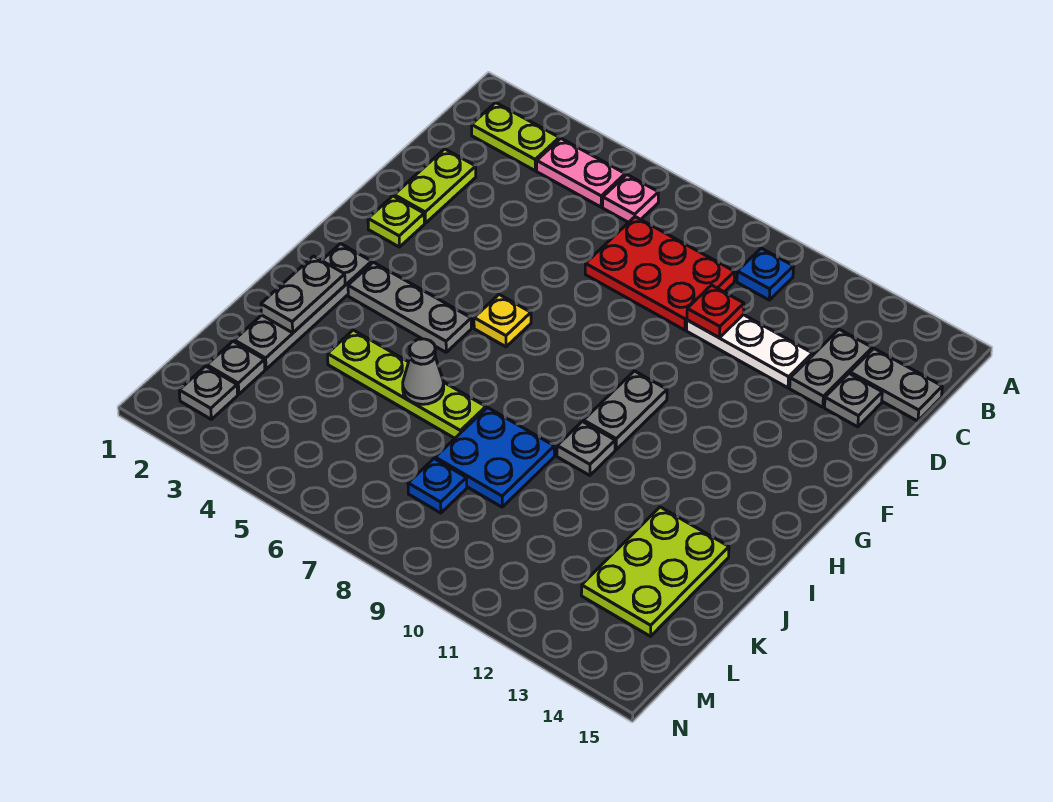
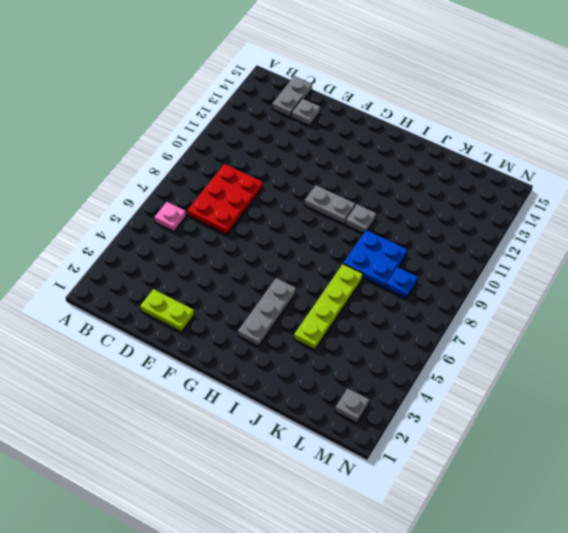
none -> lime 1x2 plate [471,103,559,171]
none -> pink 1x2 plate [537,139,625,207]
none -> blue 1x1 plate [737,248,794,300]

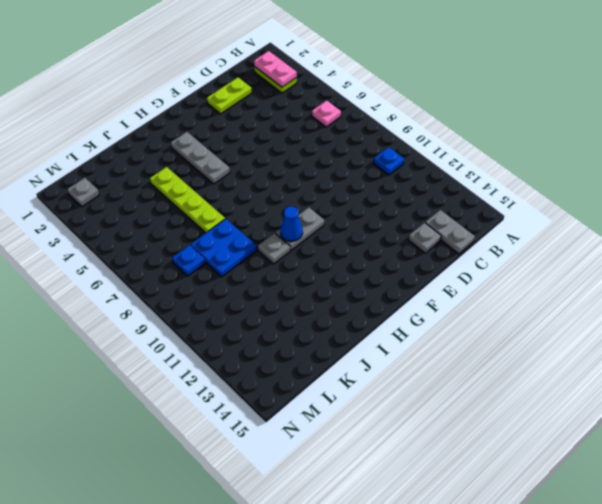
pink 1x2 plate [254,51,297,87] -> pink 1x2 plate moved to [537,139,625,207]
blue 1x1 cone [280,206,303,241] -> none
none -> red 2x3 plate [585,217,735,330]
none -> grey 1x2 plate [790,329,872,407]
none -> white 1x3 plate [687,315,813,388]

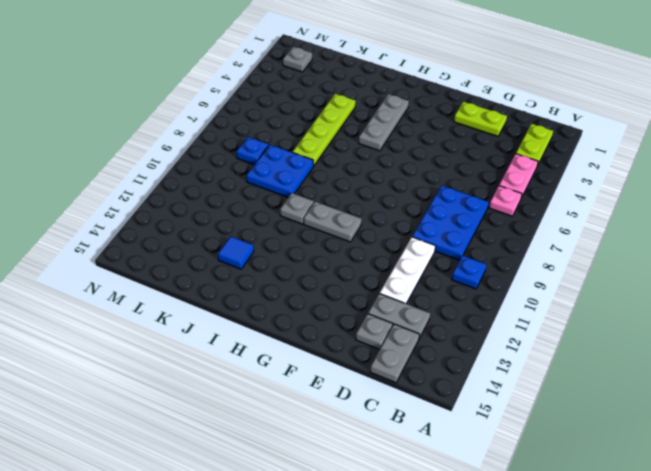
blue 2x3 plate [412,185,489,260] -> red 2x3 plate [585,217,735,330]
blue 1x1 tile [218,236,254,269] -> lime 2x3 plate [581,507,729,636]
none -> lime 1x1 plate [368,196,424,247]
none -> yellow 1x1 plate [474,295,531,347]
none -> grey 1x4 plate [234,244,372,369]

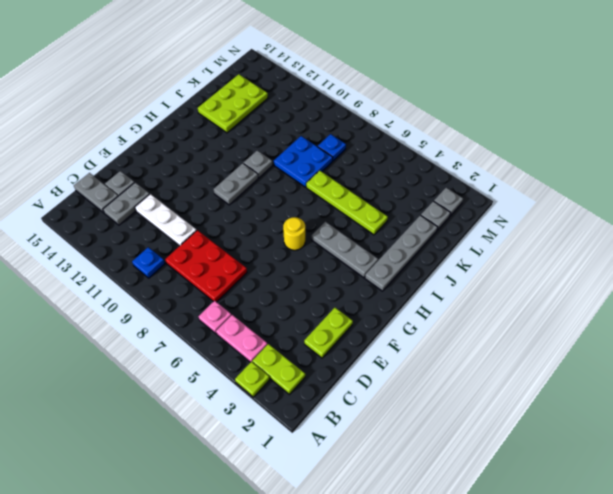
lime 1x1 plate [235,362,270,397] -> lime 1x1 plate moved to [368,196,424,247]
yellow 1x1 round brick [283,217,305,250] -> yellow 1x1 plate [474,295,531,347]
none -> red 1x1 plate [687,285,744,338]
none -> grey 1x2 plate [261,256,345,333]
none -> grey 1x1 cone [403,339,444,404]

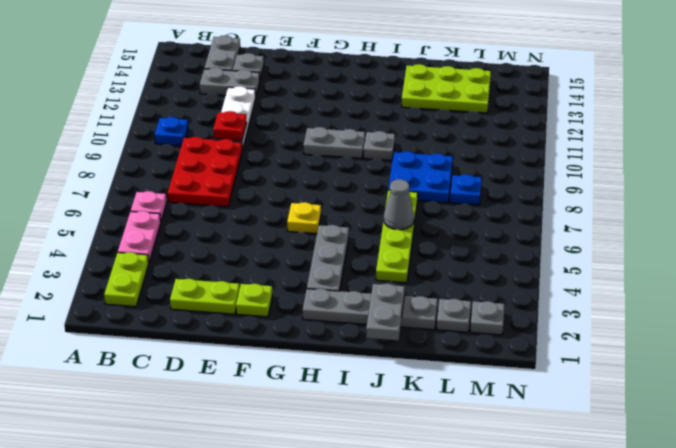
grey 1x2 plate [366,284,405,340] -> grey 1x2 plate turned to [261,256,345,333]

